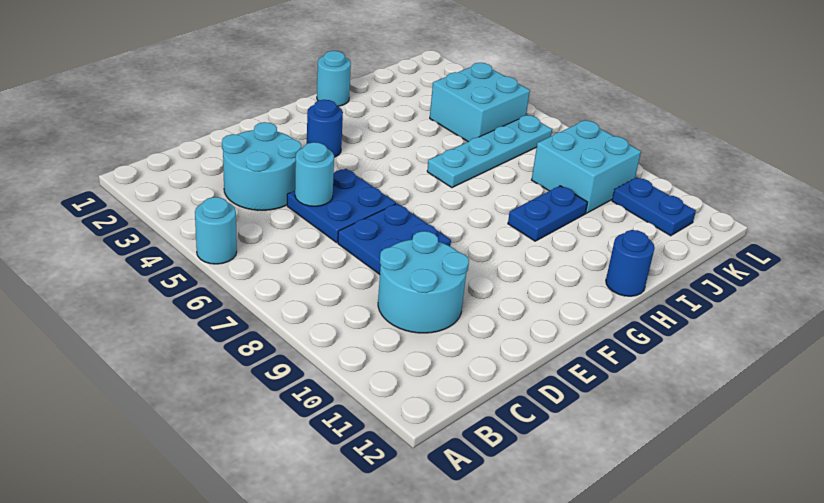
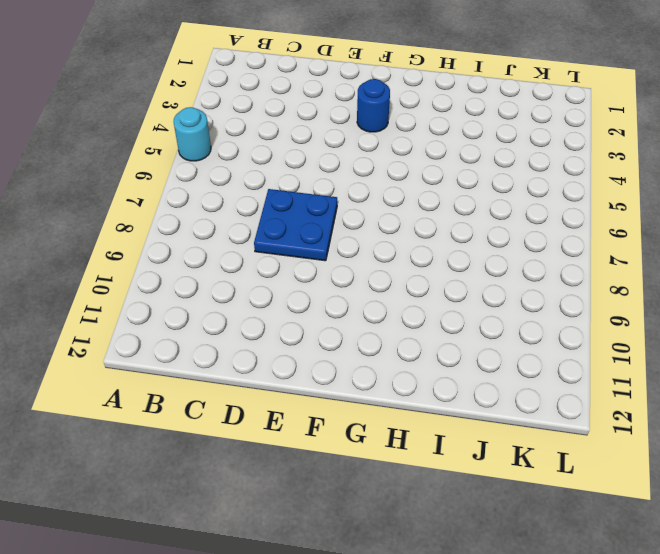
none -> cyan 2x2 round brick [222,122,301,210]
none -> cyan 2x2 round brick [378,231,469,333]
none -> blue 2x2 plate [287,169,396,243]

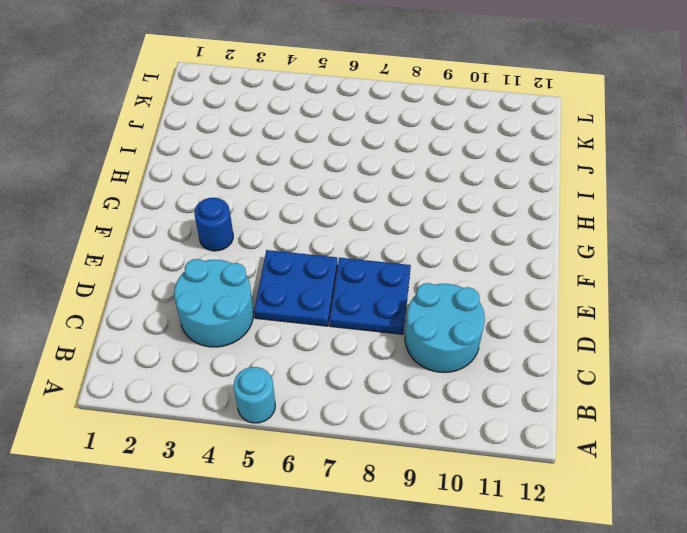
none -> cyan 1x1 round brick [317,51,351,106]
none -> cyan 1x4 plate [427,115,552,188]
none -> blue 1x2 plate [508,186,588,241]

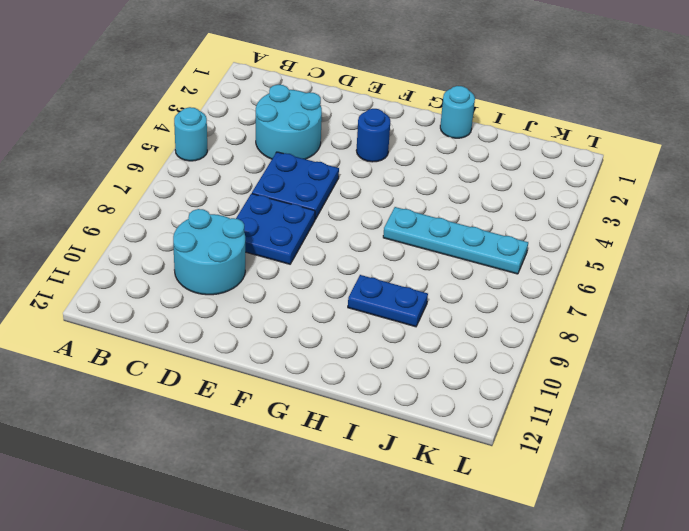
none -> blue 1x1 round brick [606,230,655,296]
none -> cyan 2x2 brick [430,63,530,142]
none -> cyan 2x2 brick [532,121,641,213]

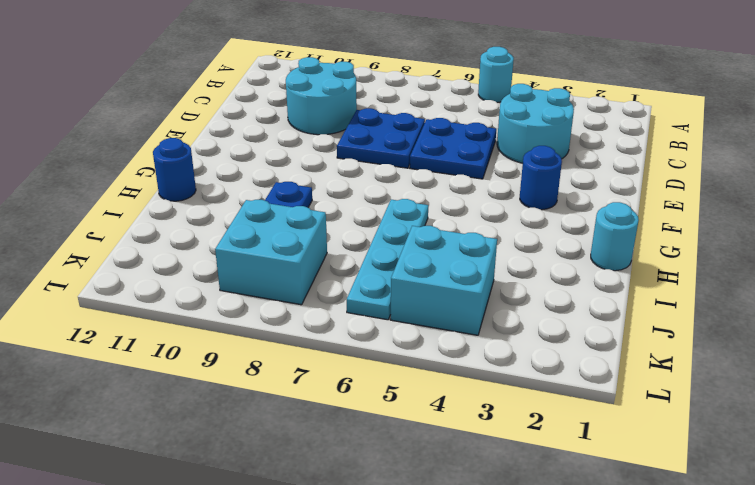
none -> blue 1x2 plate [612,177,696,236]
none -> cyan 1x1 round brick [295,142,334,206]

